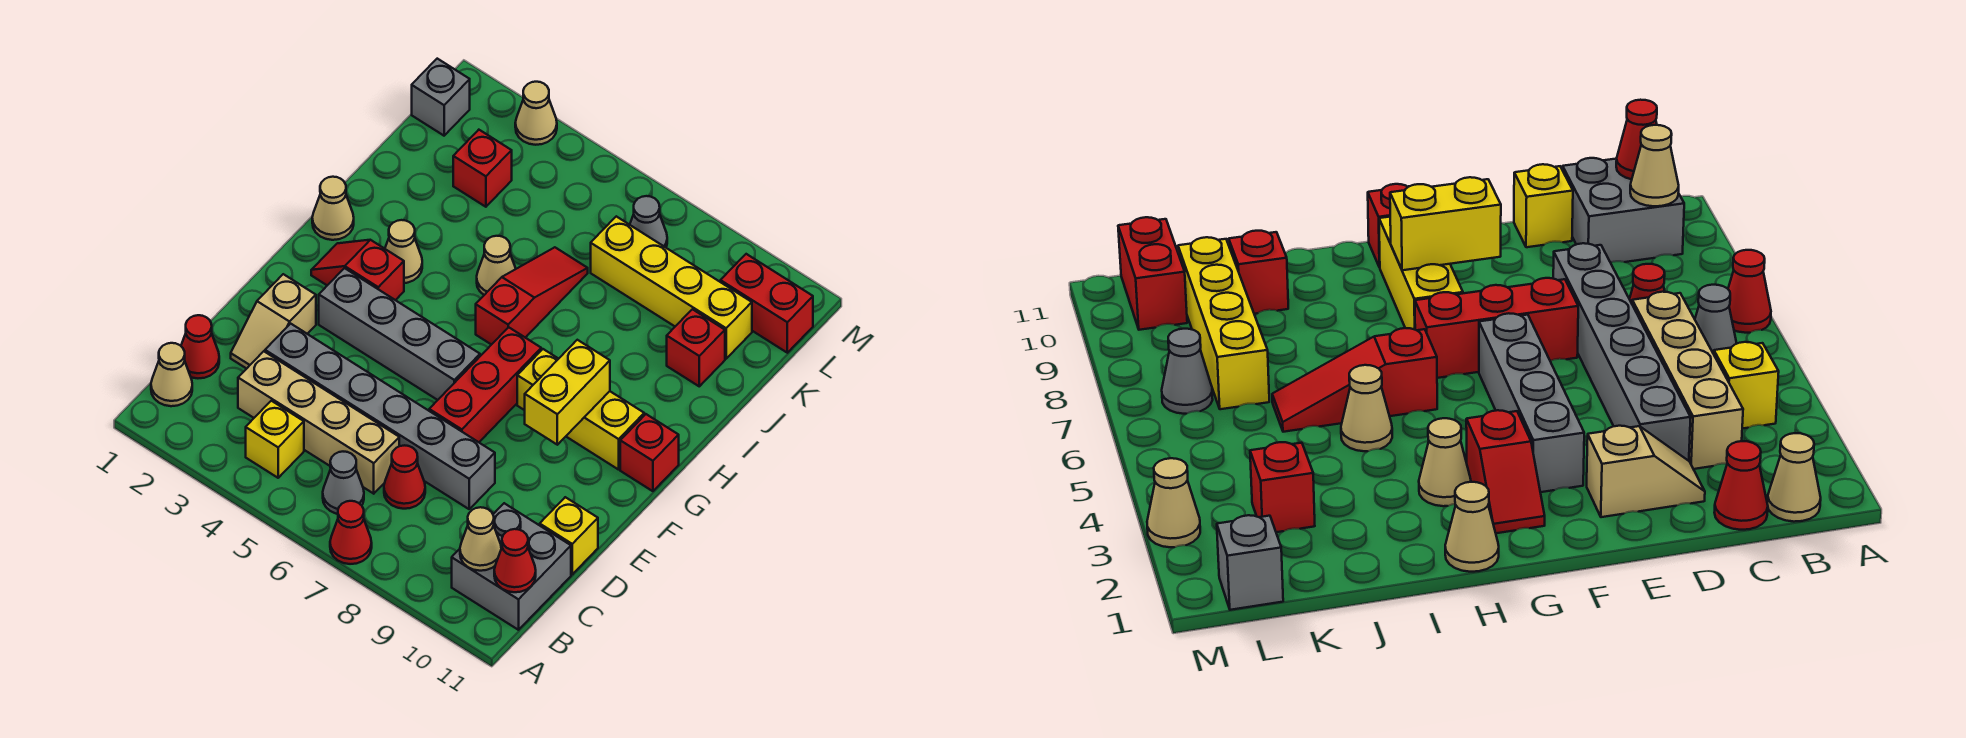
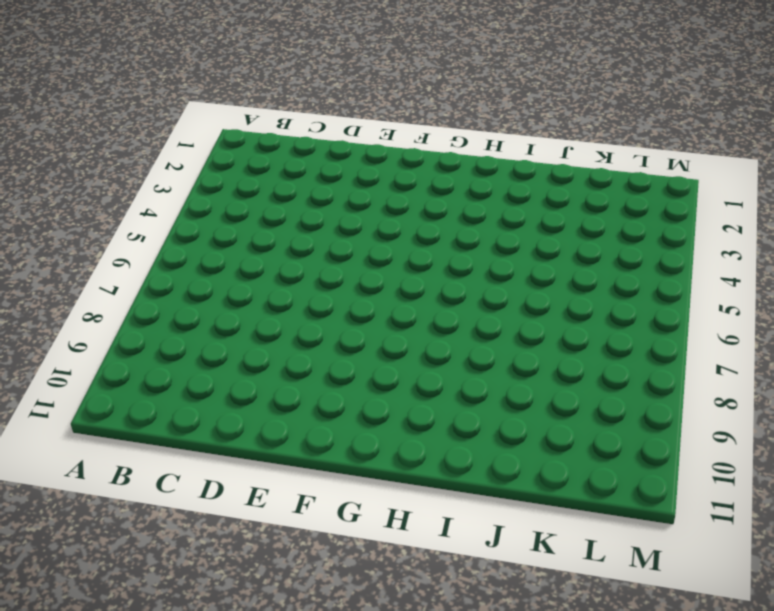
none -> red 1x1 cone [330,501,372,564]
none -> tan 1x1 cone [151,343,192,406]
none -> yellow 1x1 brick [246,401,304,478]
none -> grey 1x1 cone [323,452,364,514]

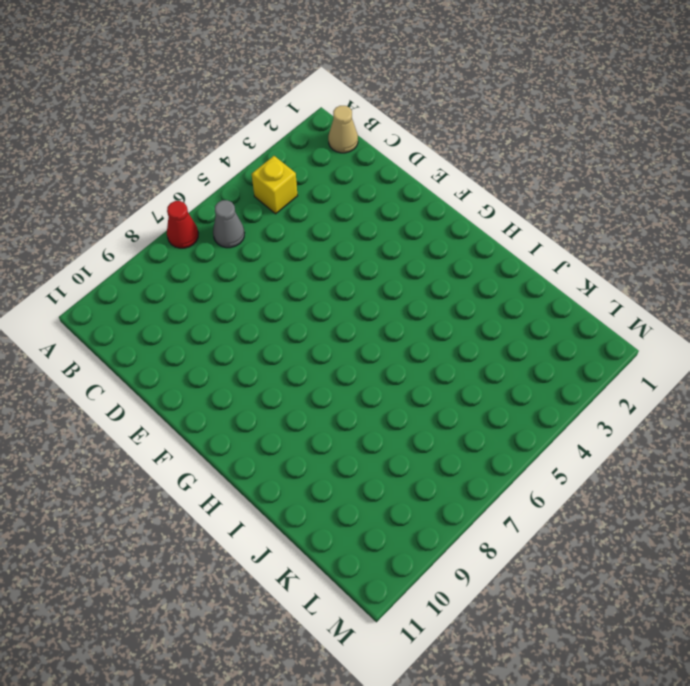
none -> grey 2x2 brick [452,503,571,630]
none -> red 1x1 cone [181,315,219,378]
none -> tan 1x4 brick [238,351,399,494]
none -> red 1x1 cone [384,445,425,509]

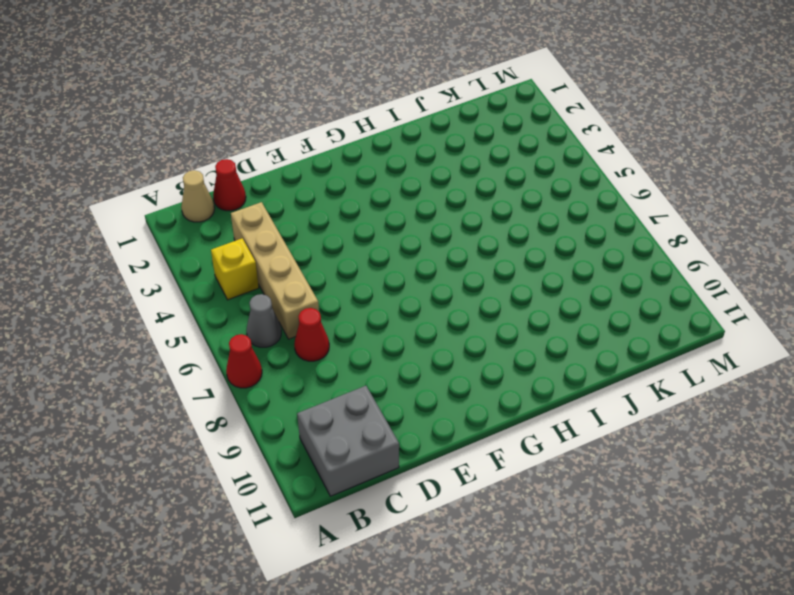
none -> tan 1x2 slope [231,274,316,369]
none -> grey 1x6 brick [265,324,495,509]
none -> yellow 1x1 brick [540,497,598,574]
none -> red 1x3 brick [429,327,541,442]

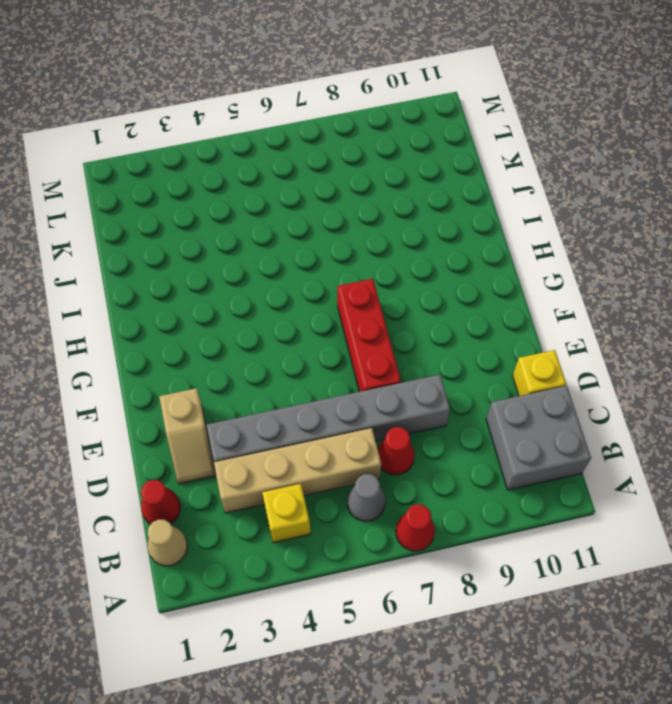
none -> grey 1x4 brick [319,268,480,400]
none -> red 1x2 slope [311,240,404,300]
none -> yellow 1x3 brick [517,349,644,470]
none -> red 1x1 brick [620,414,679,491]

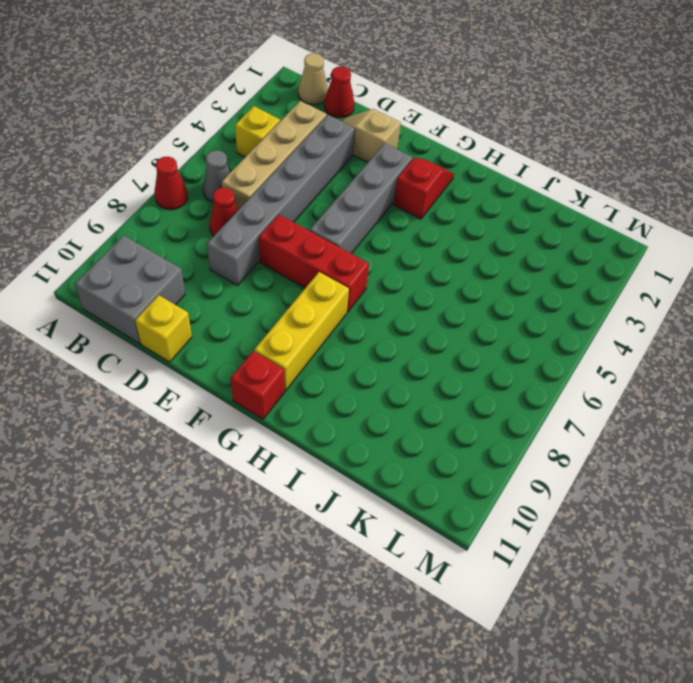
none -> tan 1x1 cone [312,177,354,240]
none -> tan 1x1 cone [385,220,422,283]
none -> red 1x3 slope [476,247,588,345]
none -> tan 1x1 cone [477,236,516,295]

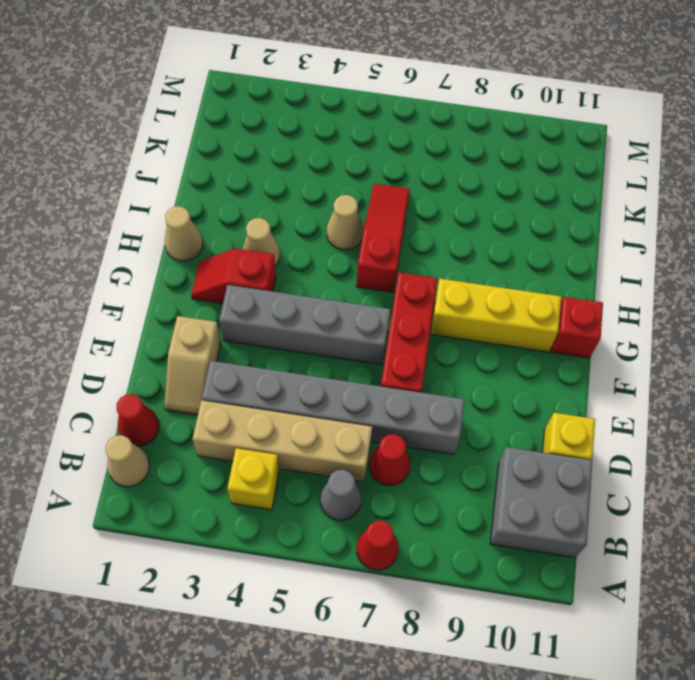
none -> red 1x1 brick [667,309,725,386]
none -> red 1x1 brick [453,130,512,207]
none -> yellow 1x4 brick [591,216,752,359]
none -> grey 1x1 brick [412,59,470,136]

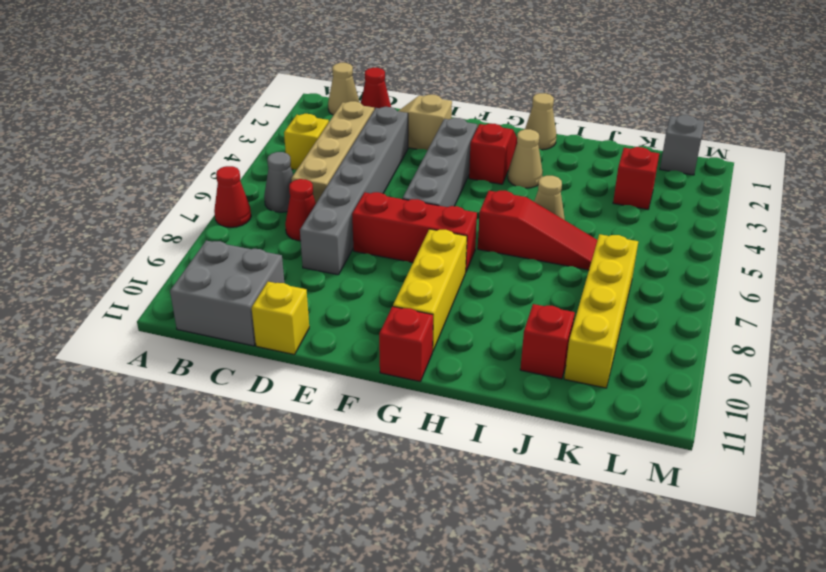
none -> grey 1x1 cone [630,196,667,247]
none -> red 1x2 brick [720,254,813,353]
none -> tan 1x1 cone [515,82,557,145]
none -> tan 1x1 cone [460,507,501,571]

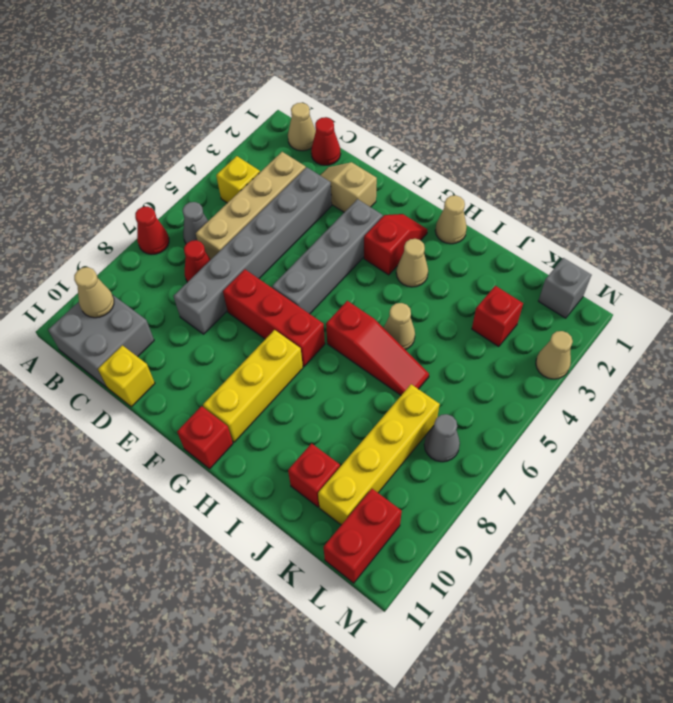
none -> red 1x1 cone [494,529,536,592]
none -> yellow 1x2 brick [525,340,610,445]

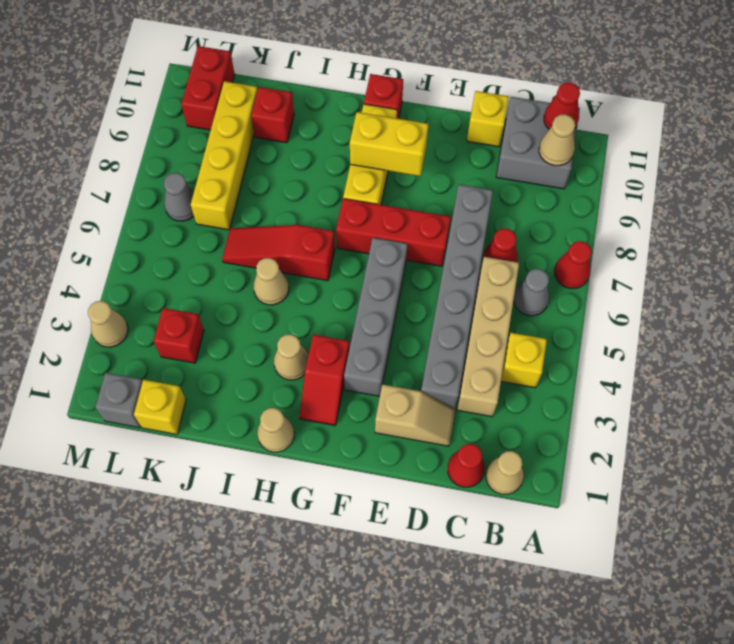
yellow 1x1 brick [134,380,186,434] -> none

